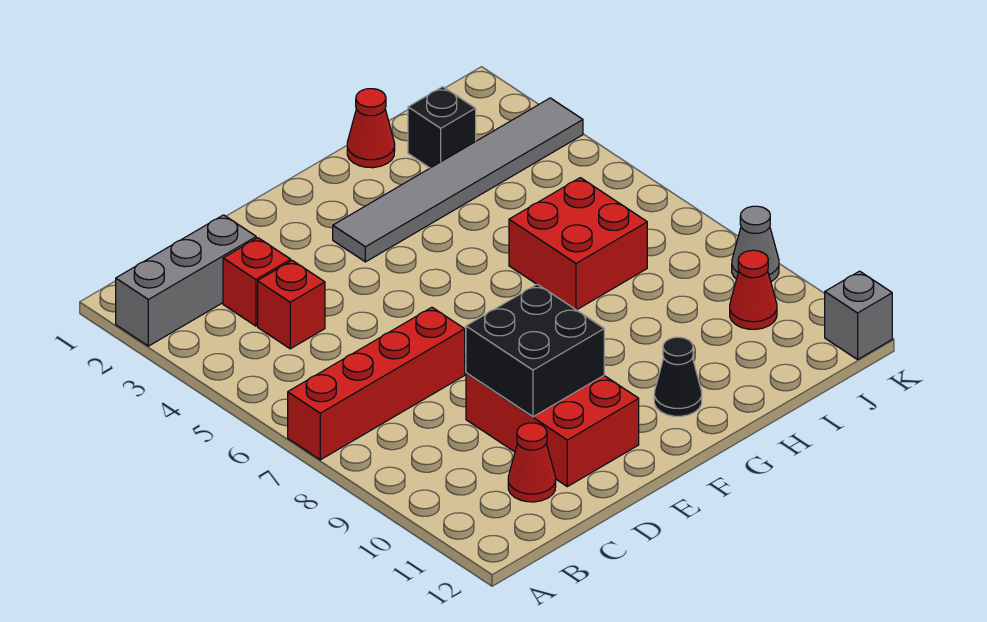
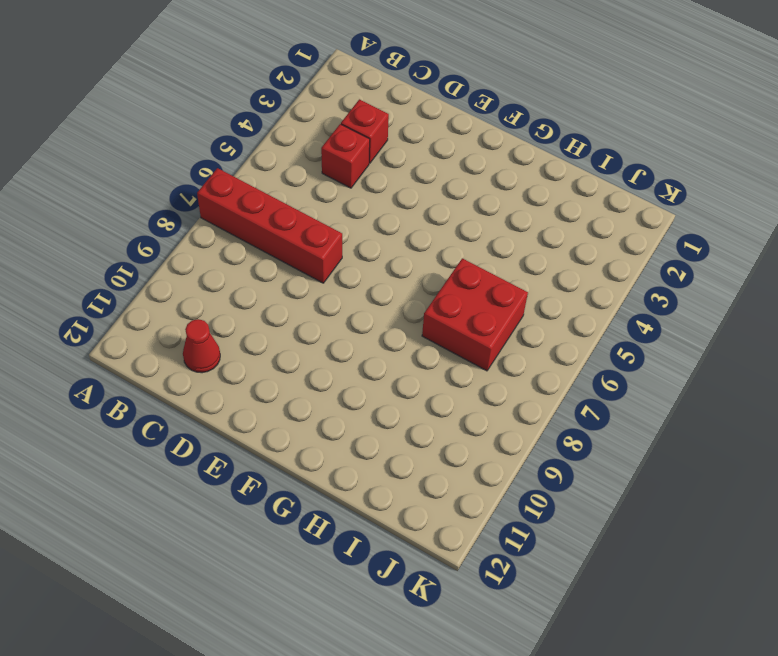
none -> grey 1x3 brick [116,215,256,346]
none -> red 2x3 brick [466,373,639,487]
none -> grey 1x6 tile [333,98,583,262]

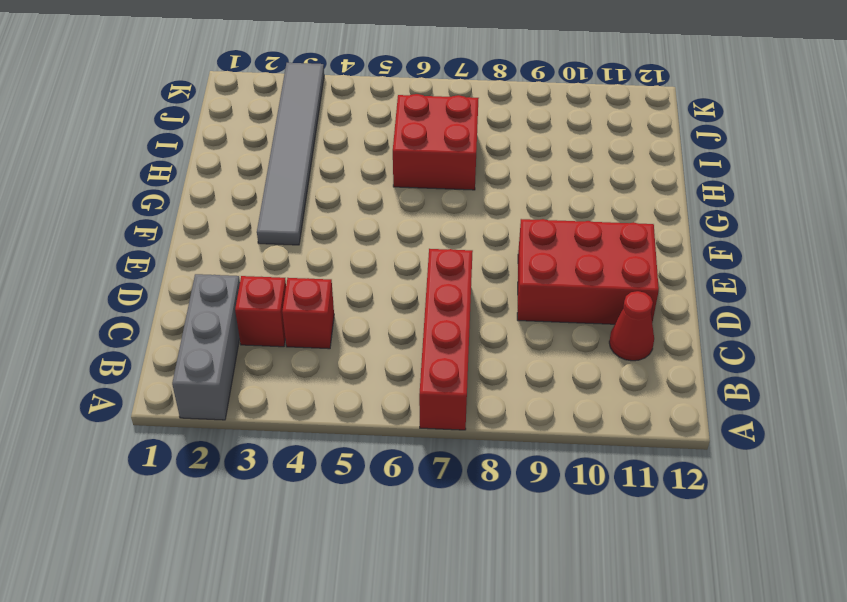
none -> black 1x1 cone [654,337,702,416]
none -> red 1x1 cone [347,89,395,168]
none -> black 1x1 brick [408,87,476,168]

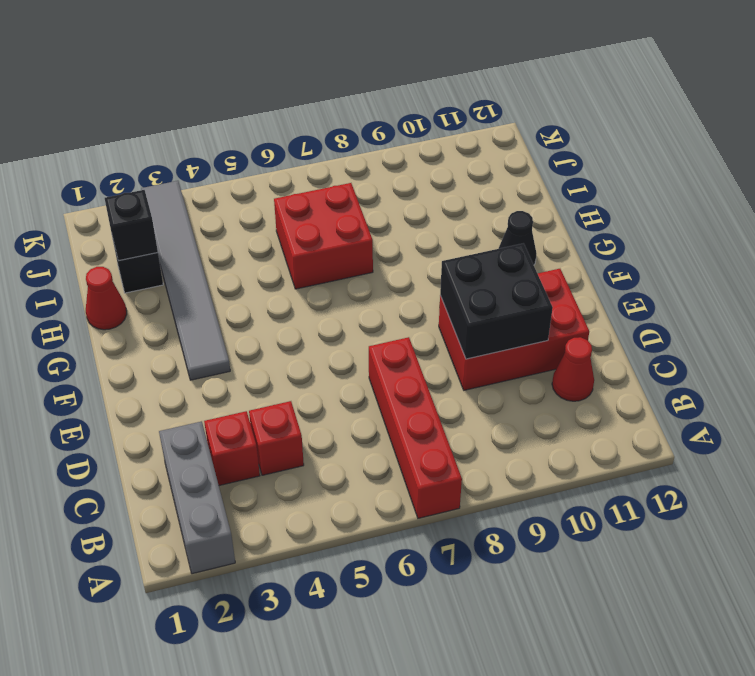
black 1x1 brick [105,190,158,261] -> none
none -> red 1x1 cone [730,250,777,329]
none -> grey 1x1 cone [732,206,779,282]
none -> grey 1x1 brick [825,271,892,360]

